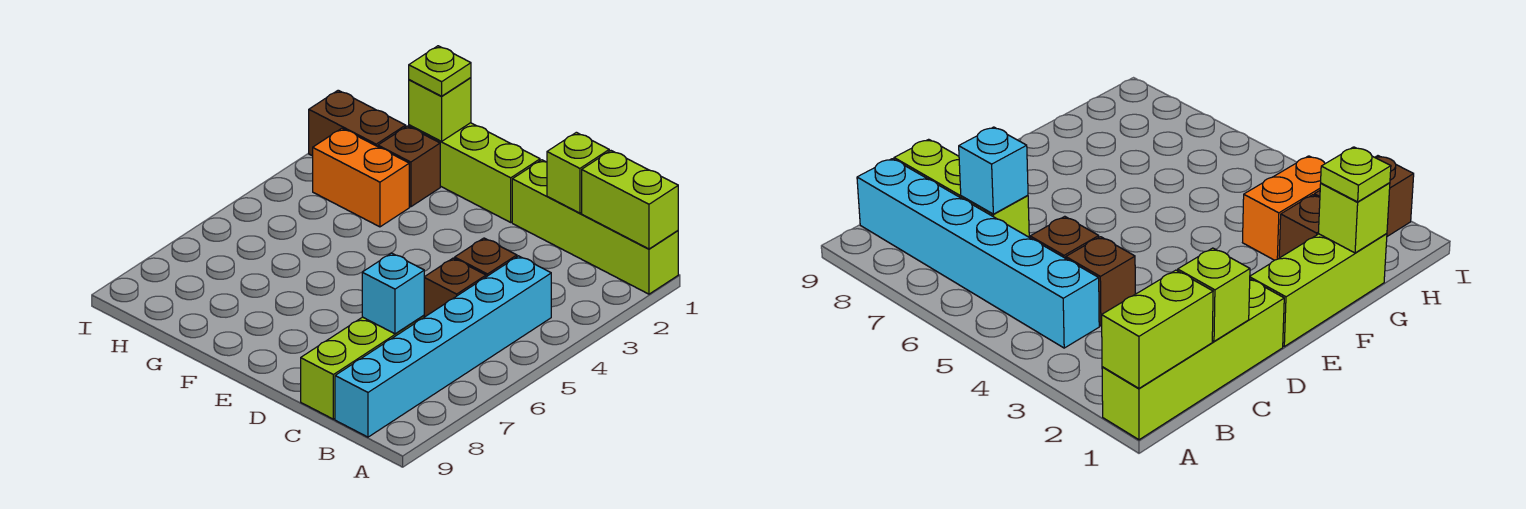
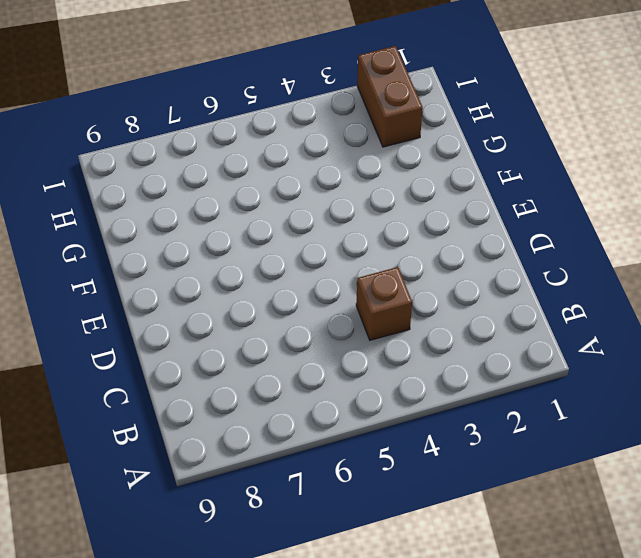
none -> lime 1x4 brick [512,160,678,294]
none -> cyan 1x6 brick [335,256,551,437]
none -> brown 1x1 brick [424,258,486,317]

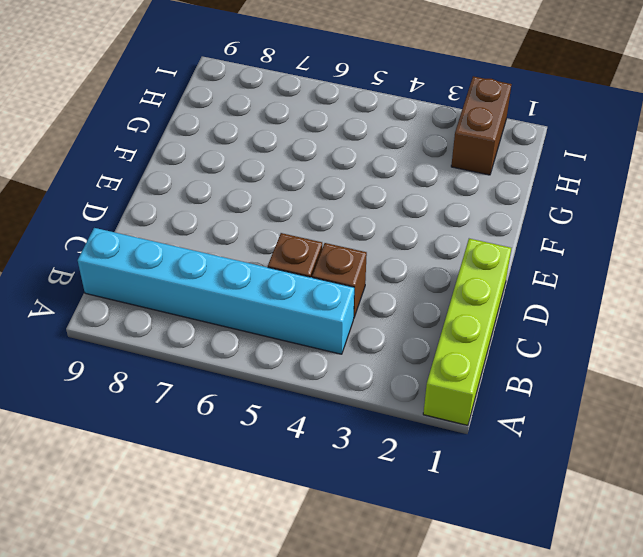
none -> lime 1x3 brick [301,315,424,419]
none -> lime 1x3 brick [409,123,540,222]
none -> brown 1x1 brick [378,126,440,207]

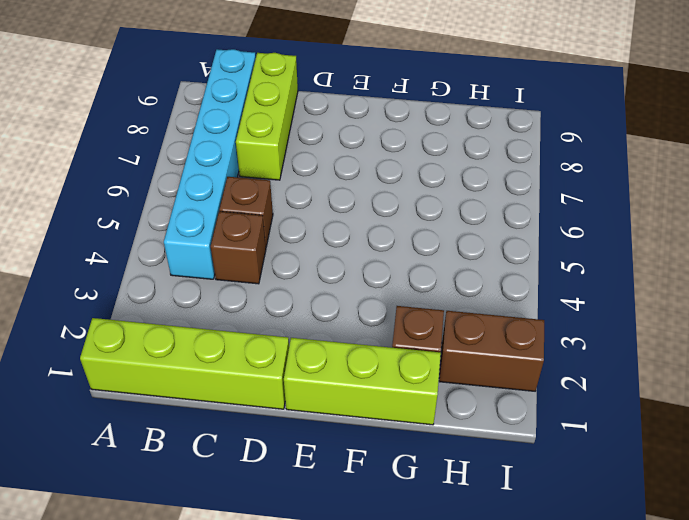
none -> orange 1x2 brick [313,128,409,227]
none -> lime 1x2 brick [582,151,678,249]
none -> lime 1x1 brick [547,132,609,213]

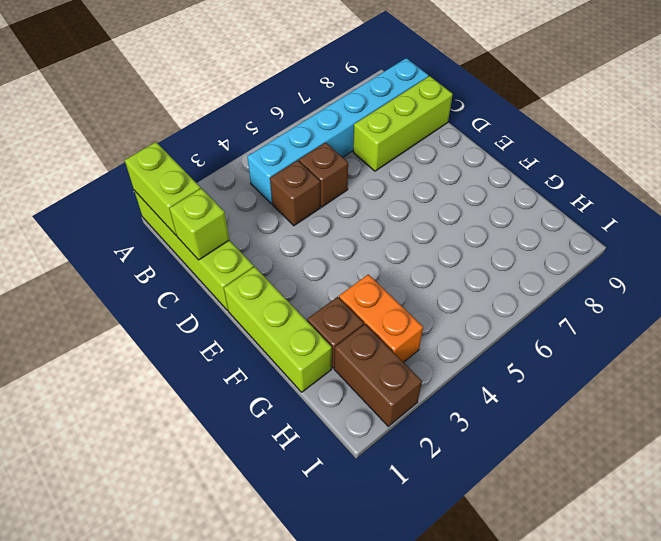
none -> cyan 1x1 brick [362,253,424,334]
none -> lime 1x1 brick [409,78,471,141]
none -> lime 1x1 plate [409,46,471,96]

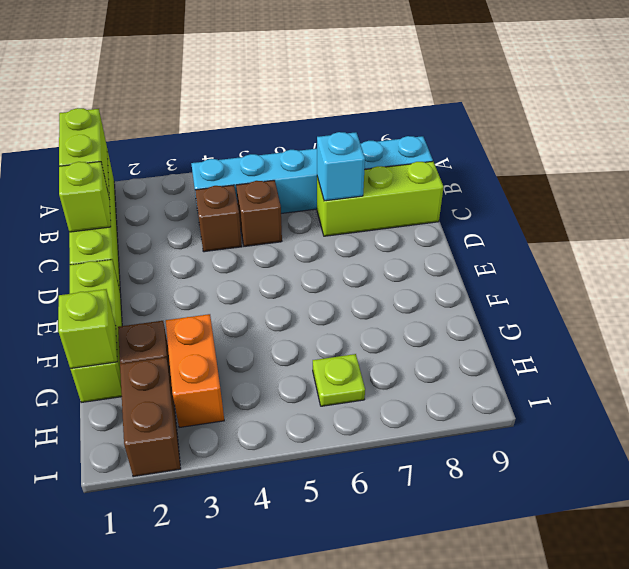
lime 1x1 plate [313,354,365,406] -> lime 1x1 plate moved to [409,46,471,96]

